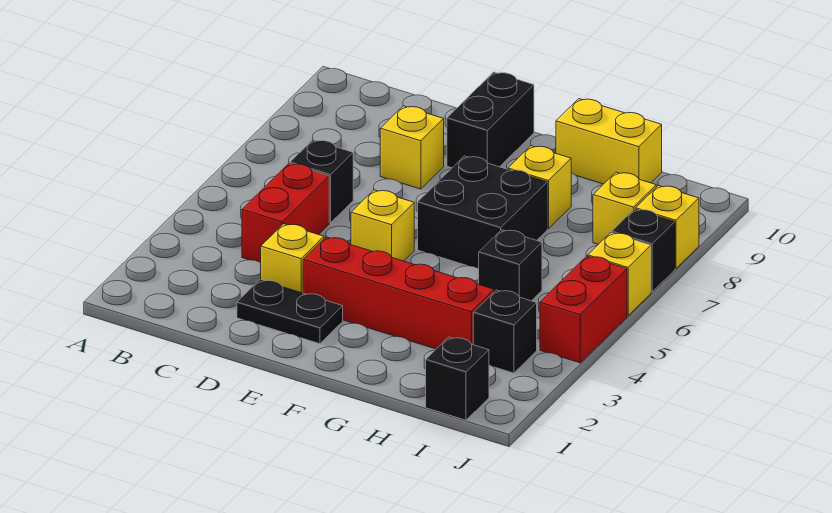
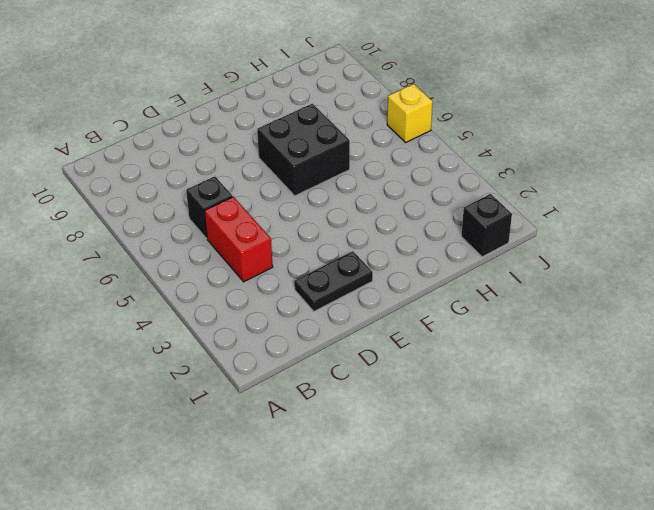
none -> yellow 1x1 brick [261,224,324,293]
none -> yellow 1x1 brick [380,106,444,189]
none -> red 1x4 brick [303,237,494,349]

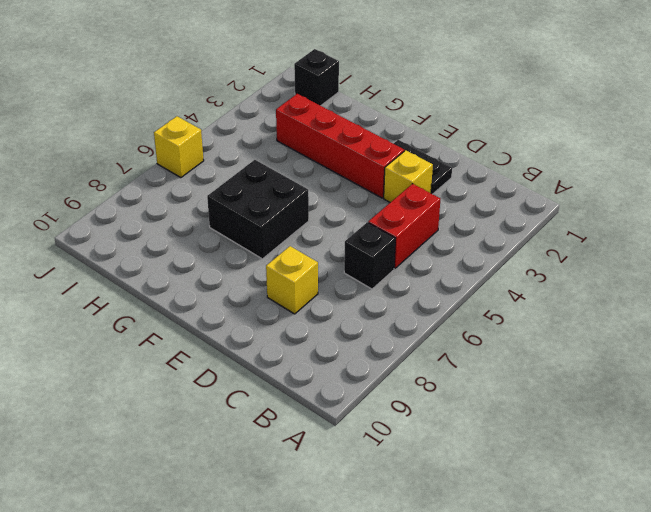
none -> yellow 1x1 brick [351,190,414,261]
none -> black 1x2 brick [447,72,534,168]
none -> yellow 1x1 brick [508,146,571,229]

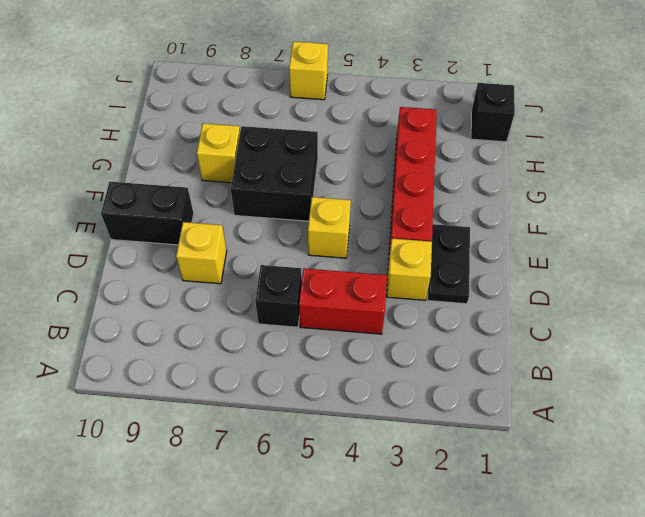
none -> yellow 1x2 brick [556,99,662,184]
none -> black 1x1 brick [479,230,542,301]
none -> black 1x1 brick [473,290,537,373]

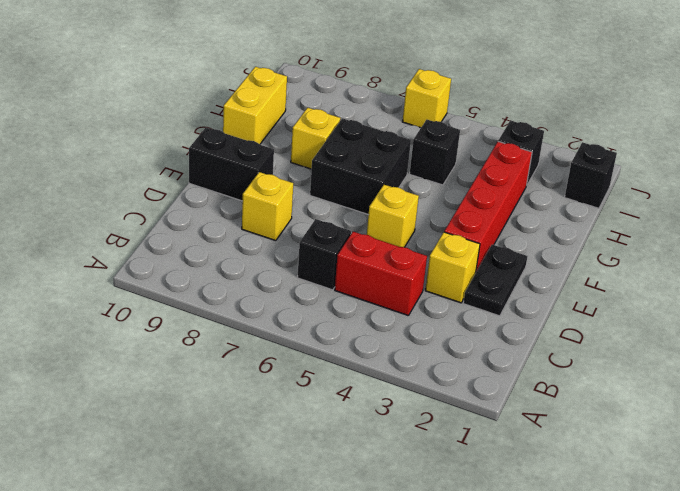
none -> yellow 1x1 brick [593,172,656,244]
none -> red 1x2 brick [540,256,627,363]
none -> black 1x1 brick [612,209,675,292]

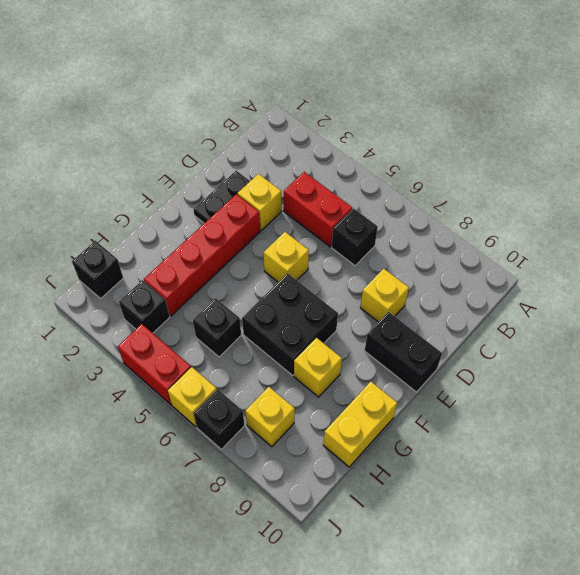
none -> yellow 1x1 brick [636,186,699,269]

